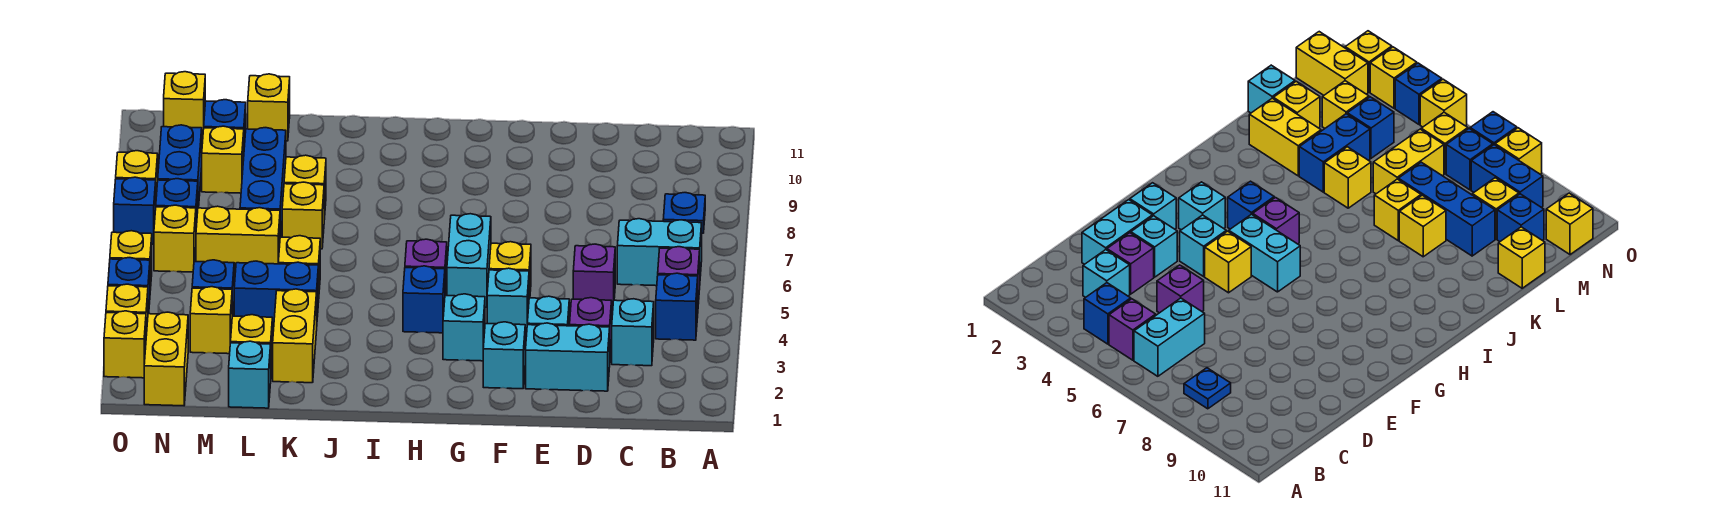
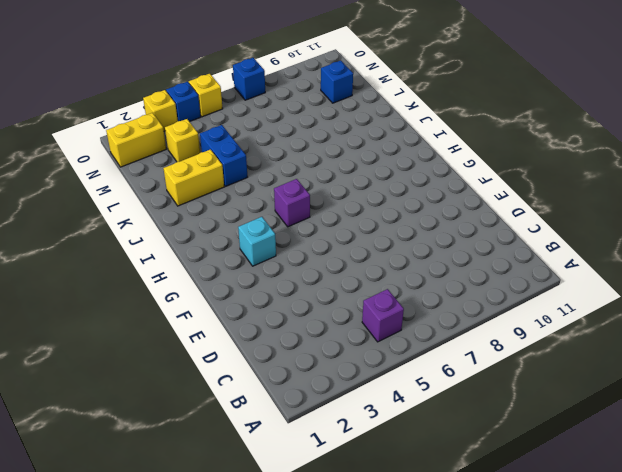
none -> blue 1x1 brick [656,273,698,340]
none -> cyan 1x2 brick [617,219,702,286]
none -> blue 1x1 plate [663,193,705,233]
none -> cyan 1x1 brick [612,299,654,366]

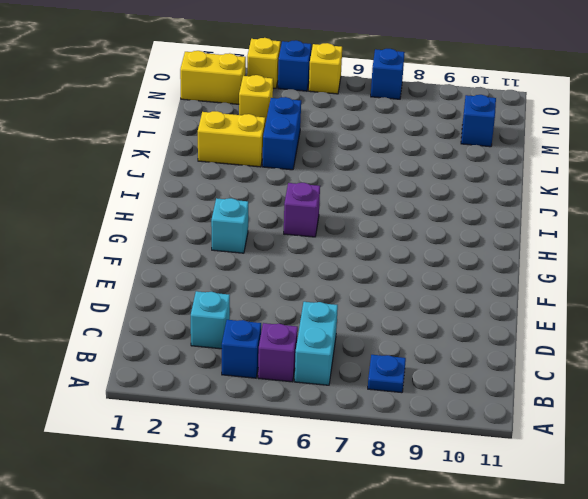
none -> cyan 1x2 brick [526,323,610,391]
none -> purple 1x1 brick [570,298,612,353]
none -> purple 1x1 brick [573,244,615,311]
none -> cyan 1x1 brick [527,296,569,326]

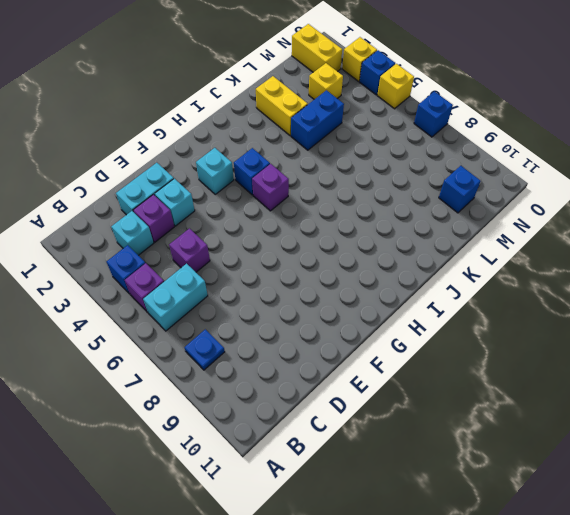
none -> cyan 1x1 brick [483,322,525,389]
none -> cyan 1x1 brick [487,268,529,335]
none -> yellow 1x1 brick [489,242,531,298]
none -> cyan 1x2 brick [447,214,491,307]

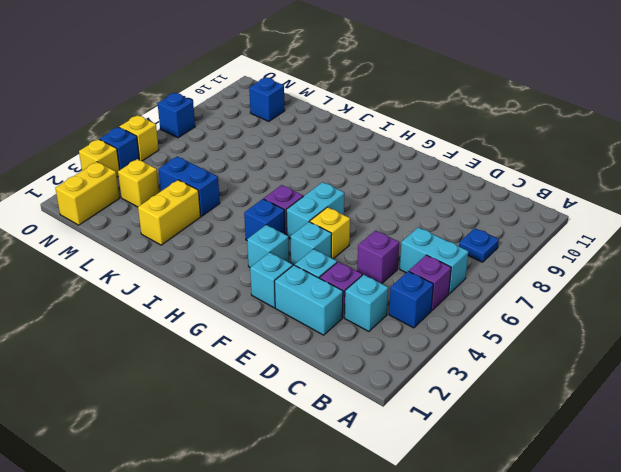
none -> yellow 1x1 brick [278,236,320,302]
none -> yellow 1x1 brick [282,182,324,249]
none -> yellow 1x1 brick [284,155,326,219]
none -> cyan 1x1 brick [229,341,271,408]

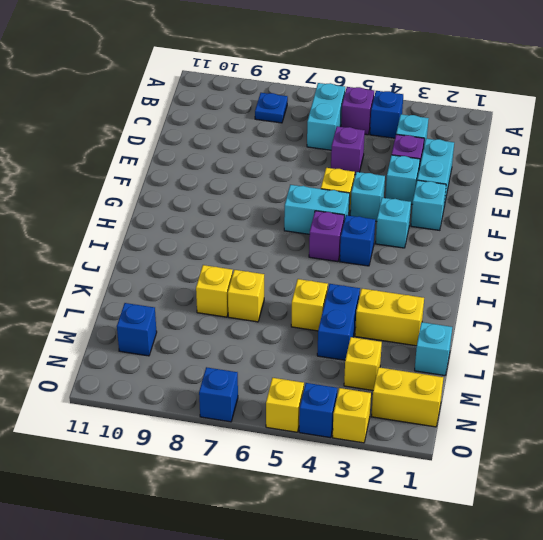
none -> yellow 1x1 brick [231,315,272,370]
none -> yellow 1x2 brick [196,206,280,273]
none -> blue 1x3 brick [240,128,286,237]
none -> yellow 1x1 brick [248,74,290,141]

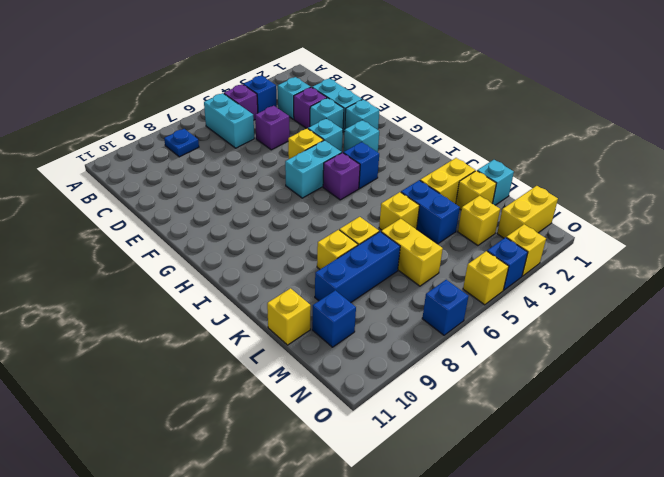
none -> blue 1x1 brick [192,260,234,316]
none -> yellow 1x1 brick [202,126,244,193]
none -> yellow 1x1 brick [154,205,196,272]
none -> blue 1x1 brick [156,179,198,227]

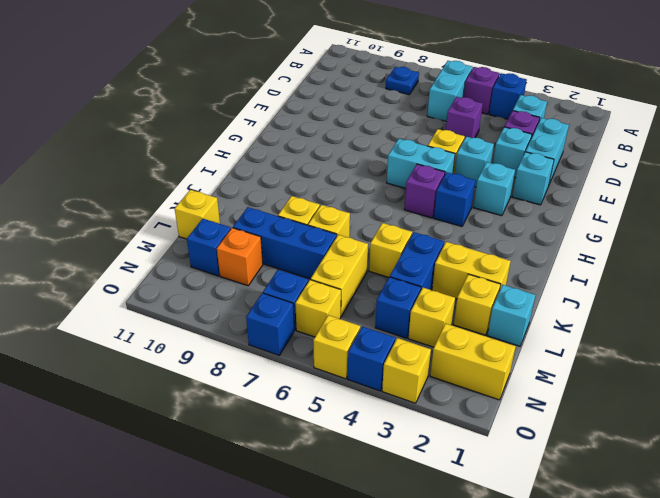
orange 1x1 brick [217,228,263,286] -> yellow 1x1 brick [202,126,244,193]
none -> blue 1x2 brick [158,125,202,208]
none -> yellow 1x1 brick [164,72,205,139]
none -> yellow 1x1 brick [104,311,146,378]
none -> yellow 1x1 brick [116,151,158,196]

